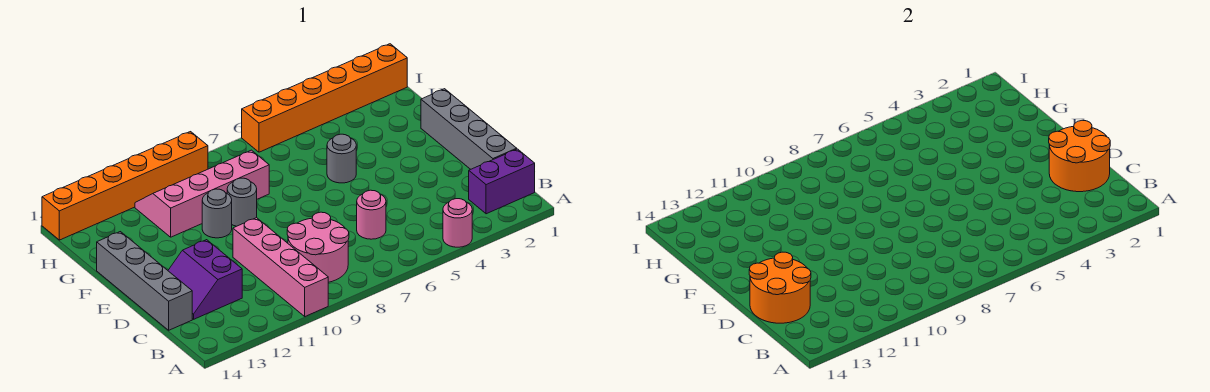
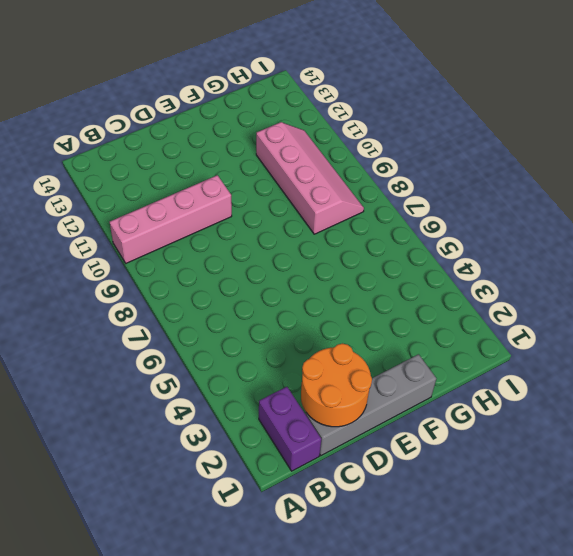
none -> pink 1x1 round brick [443,199,472,247]
none -> pink 2x2 round brick [287,212,349,282]
none -> pink 1x1 round brick [357,190,386,239]

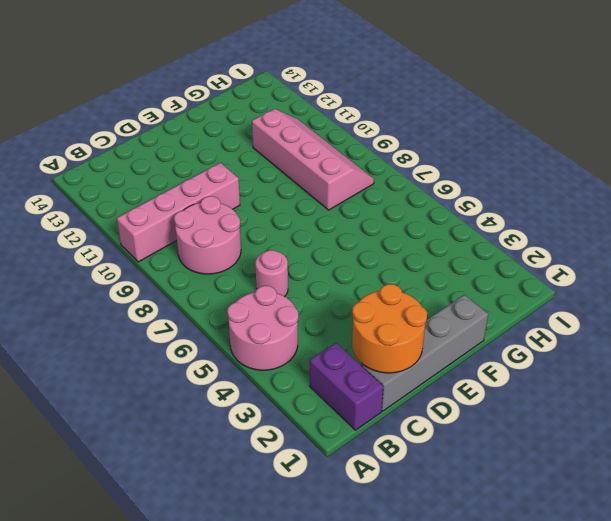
pink 2x2 round brick [227,286,298,370] -> pink 1x1 round brick [443,199,472,247]
none -> purple 2x2 slope [168,240,242,319]
none -> grey 1x4 brick [97,232,192,330]
none -> grey 1x1 round brick [327,134,356,183]

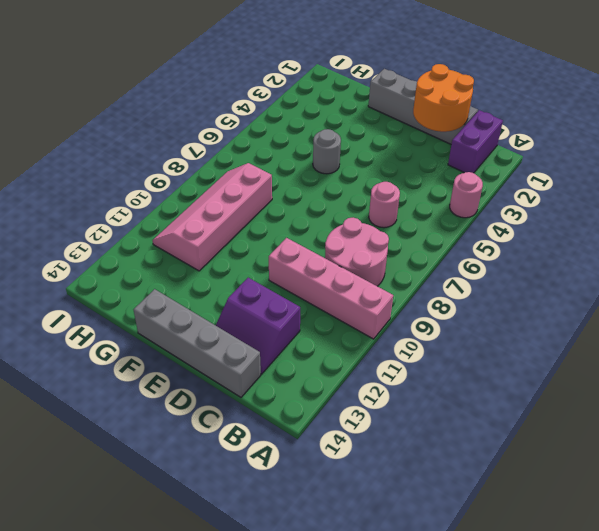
none -> grey 1x1 round brick [227,178,257,226]
none -> grey 1x1 round brick [202,189,232,238]
none -> orange 1x6 brick [242,44,407,152]

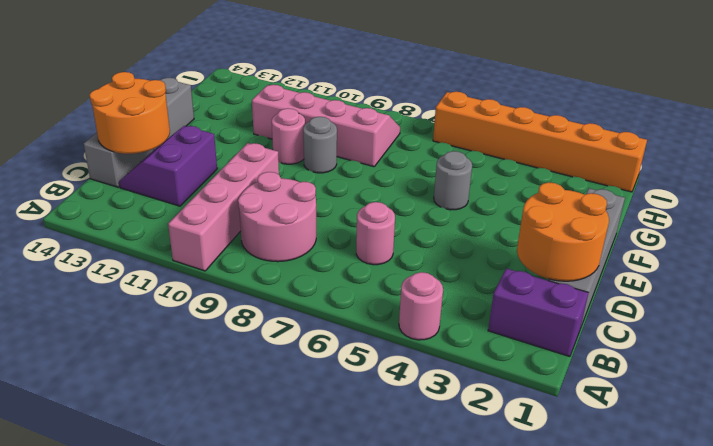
pink 1x1 round brick [272,108,305,164] -> grey 1x1 round brick [202,189,232,238]
none -> orange 1x6 brick [42,132,208,240]

